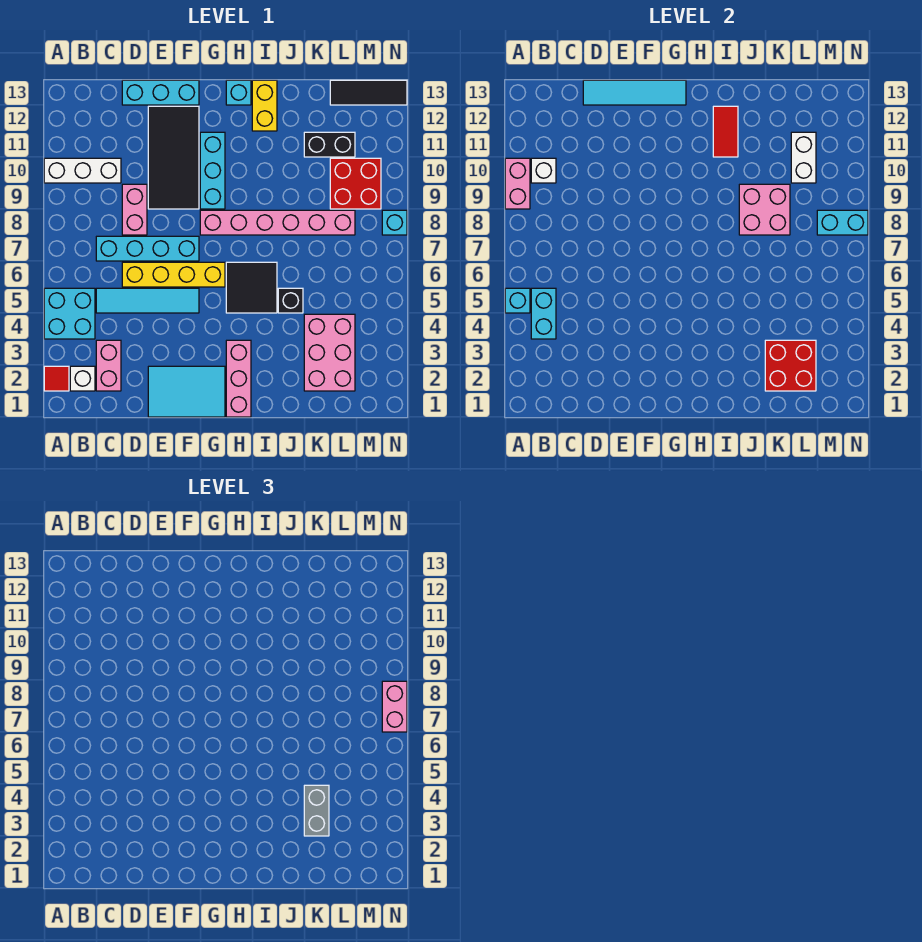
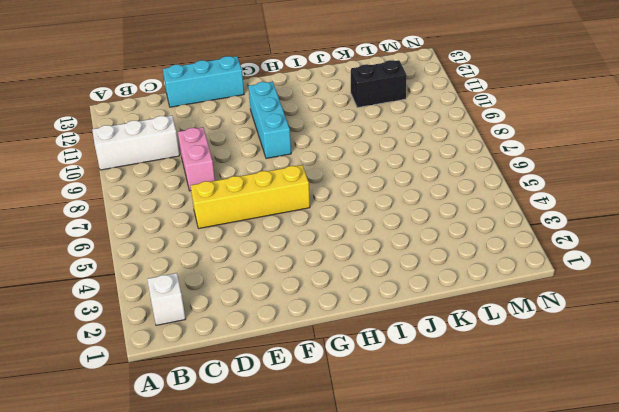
none -> red 1x1 tile [44,366,69,391]
none -> cyan 2x2 brick [44,288,95,339]
none -> pink 1x2 brick [96,340,121,391]
none -> cyan 1x4 tile [96,288,199,313]

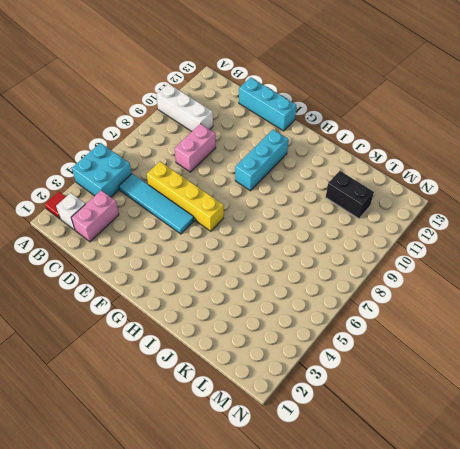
none -> cyan 1x4 brick [96,236,199,261]
none -> cyan 2x3 tile [148,366,225,417]
none -> black 2x4 tile [148,106,199,209]
none -> pink 1x6 brick [200,210,355,235]

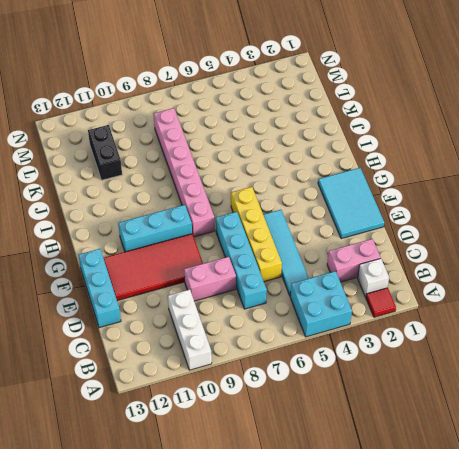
red 2x4 tile [104,234,203,301] -> black 2x4 tile [148,106,199,209]
none -> pink 1x3 brick [226,340,251,417]
none -> black 2x2 tile [226,262,277,313]
none -> cyan 1x1 brick [226,80,251,105]
none -> yellow 1x2 brick [252,80,277,131]

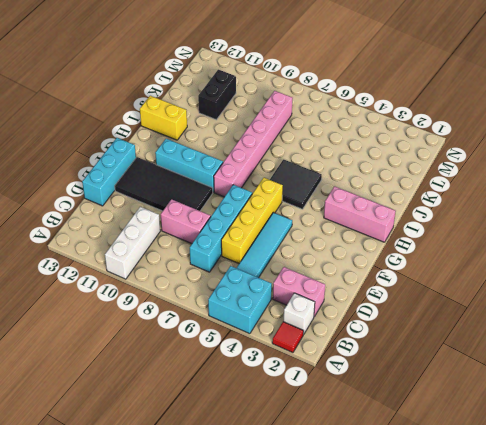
none -> cyan 2x3 tile [148,366,225,417]
none -> cyan 1x1 brick [226,80,251,105]
none -> black 1x1 brick [278,288,303,313]
none -> pink 2x3 brick [304,314,355,391]

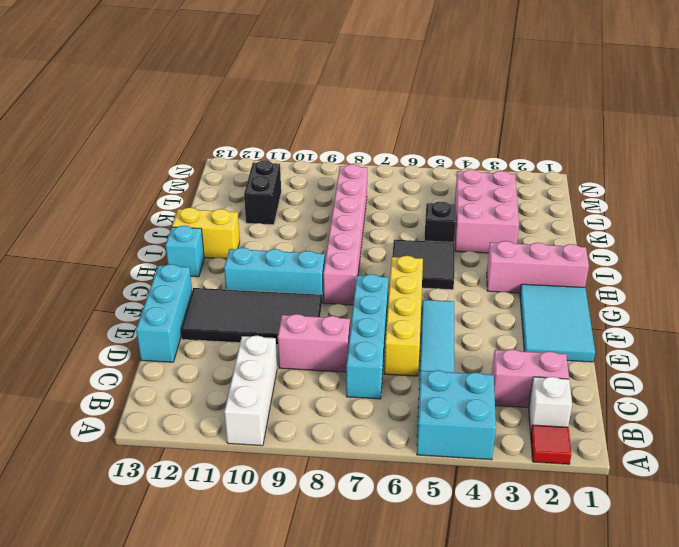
pink 2x3 brick [455,170,519,253] -> pink 2x3 brick turned to [304,314,355,391]
none -> red 2x2 brick [330,158,381,209]
none -> black 1x3 tile [330,80,407,105]
none -> cyan 1x1 brick [382,210,407,235]
none -> cyan 1x1 brick [505,288,530,313]

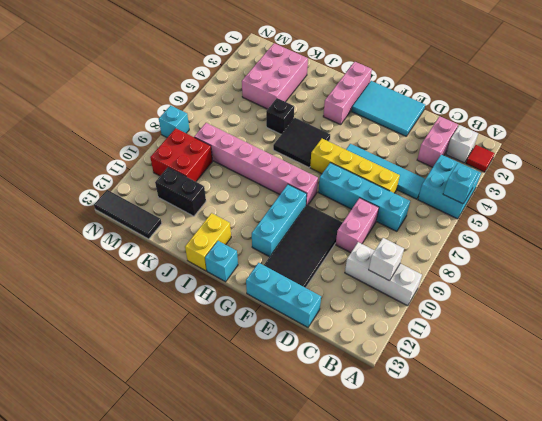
none -> pink 1x2 brick [505,158,530,209]
none -> cyan 1x2 brick [531,288,556,339]
none -> cyan 1x4 tile [583,80,686,105]
none -> red 1x2 tile [713,106,738,157]

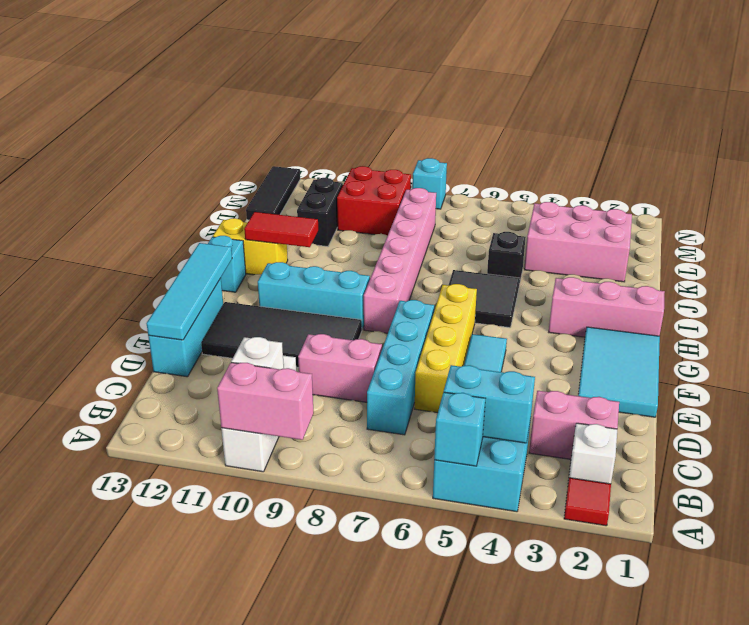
none -> pink 2x2 brick [739,184,790,235]
none -> red 2x2 brick [765,340,816,391]
none -> white 1x2 brick [791,132,816,183]
none -> cyan 1x2 brick [817,210,868,235]

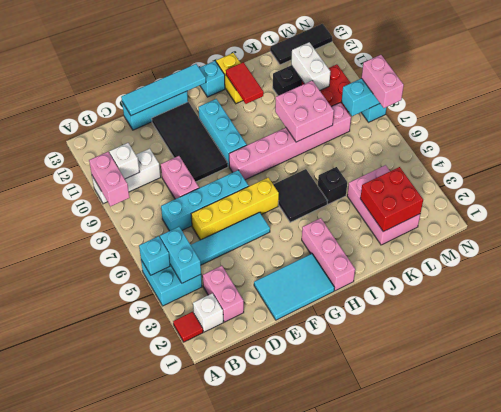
none -> grey 1x2 brick [304,785,329,836]

